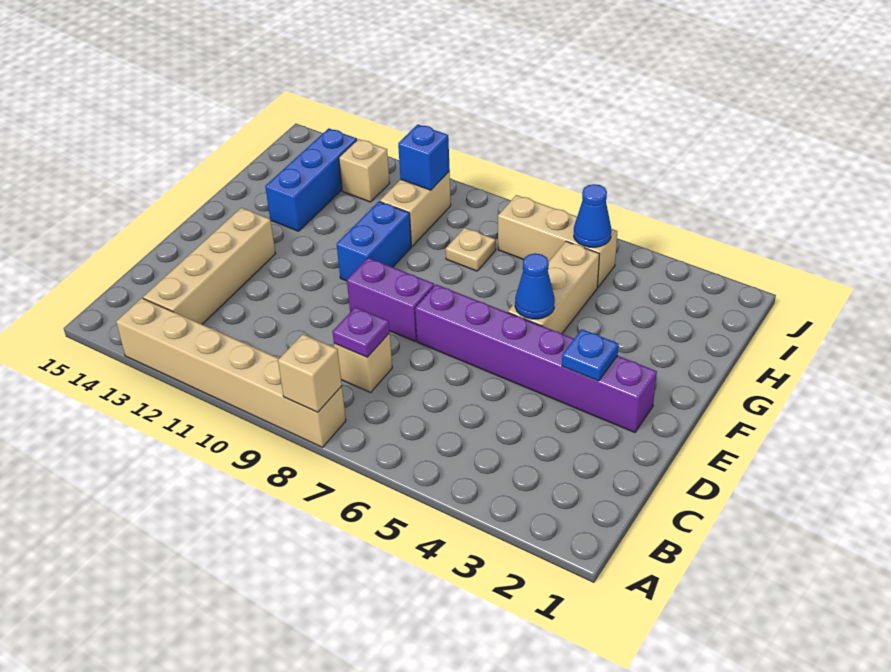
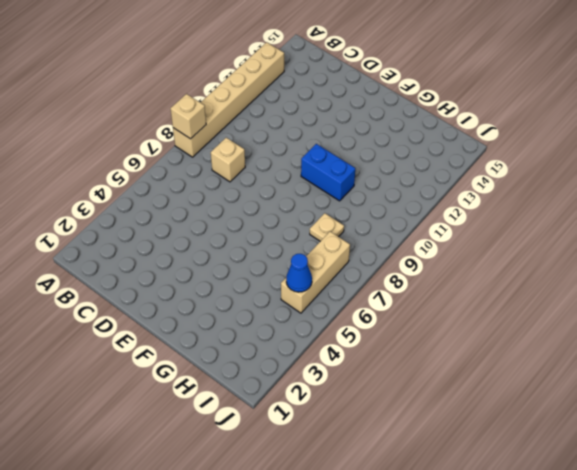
none -> tan 1x4 brick [143,208,276,324]
none -> purple 1x6 brick [415,285,657,433]
none -> purple 1x2 brick [347,258,434,342]

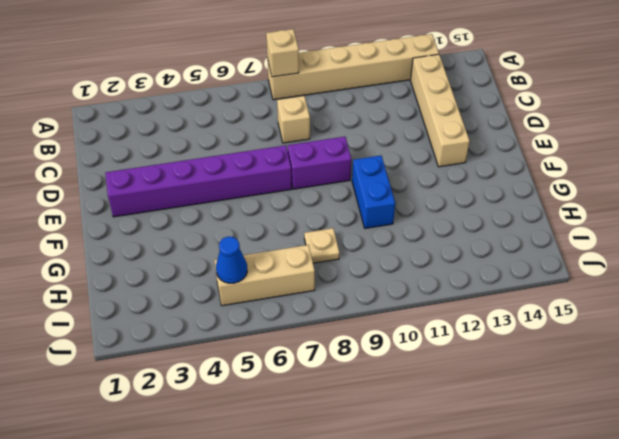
none -> tan 1x3 brick [508,241,599,334]
none -> blue 1x3 brick [265,128,357,231]
none -> tan 1x2 brick [380,172,451,246]

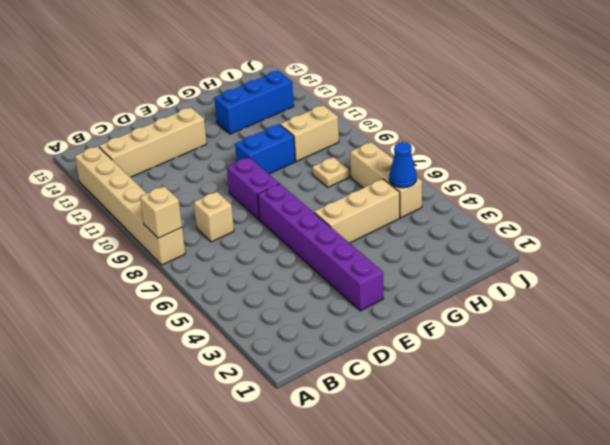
none -> tan 1x1 brick [339,139,390,202]
none -> purple 1x1 plate [332,307,390,357]
none -> blue 1x1 plate [562,329,619,381]

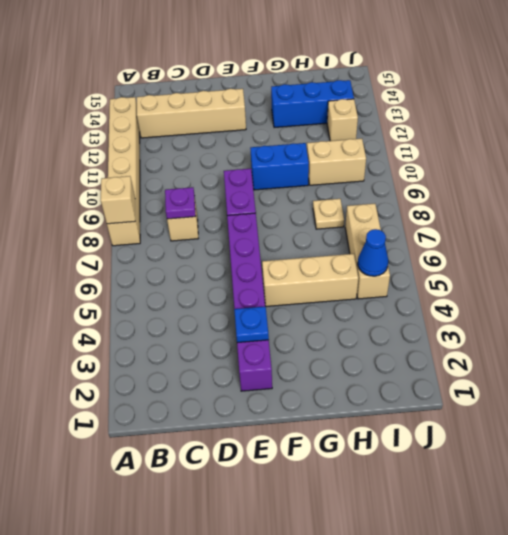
none -> blue 1x1 cone [515,253,555,319]
none -> blue 1x1 brick [398,125,450,190]

